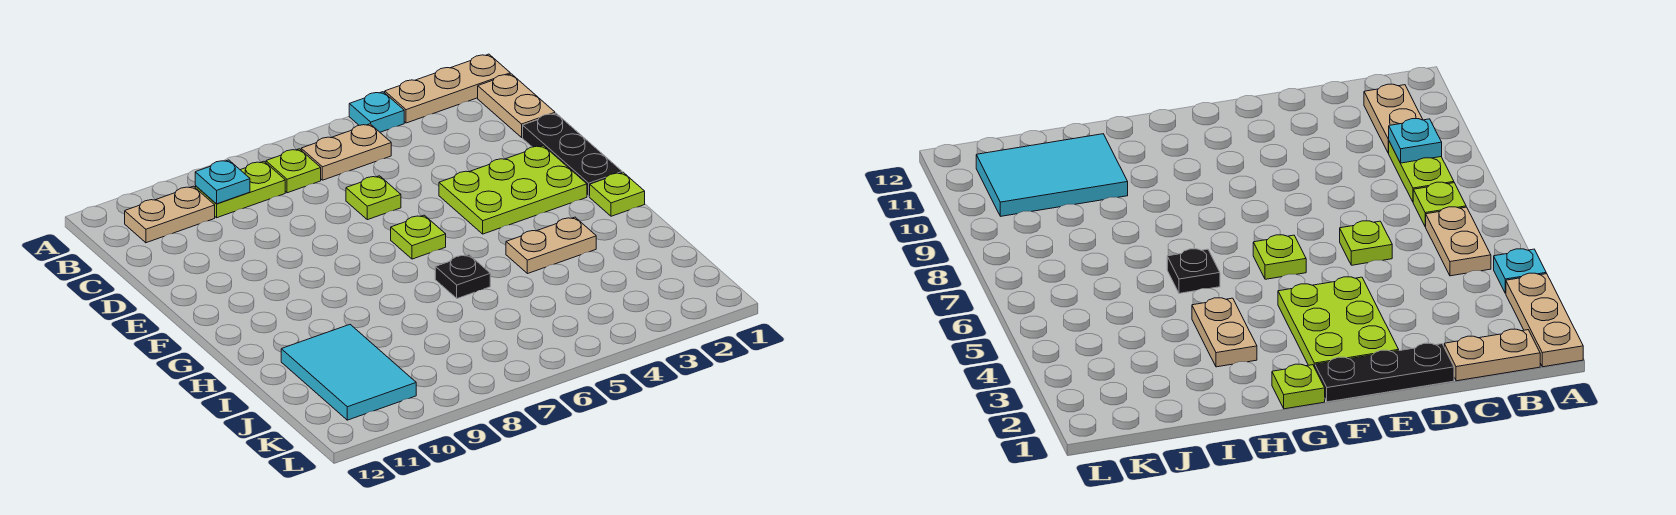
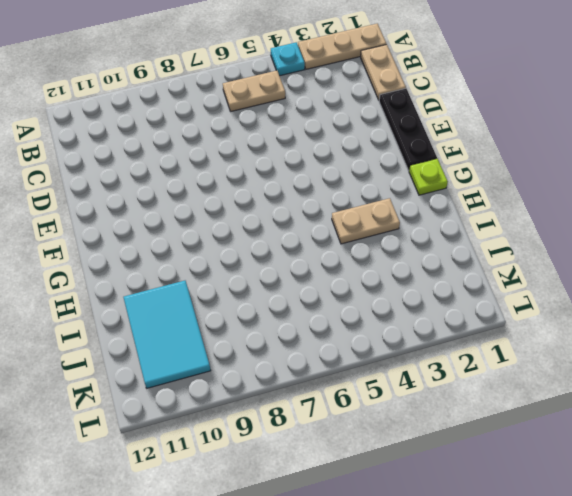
none -> lime 1x1 plate [266,149,321,193]
none -> lime 1x2 plate [195,161,285,218]
none -> tan 1x2 plate [125,186,215,243]

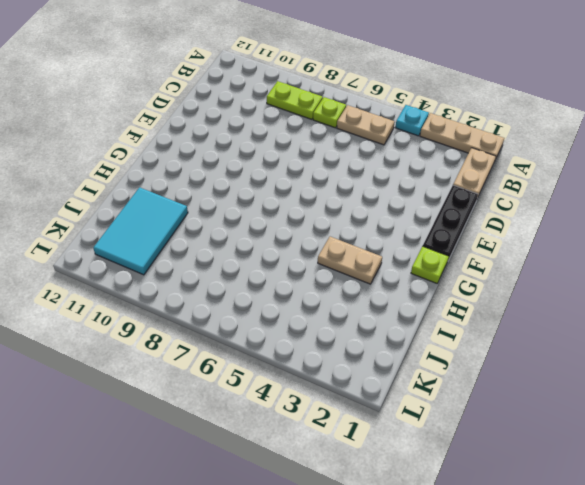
none -> tan 1x2 plate [125,186,215,243]
none -> lime 1x1 plate [346,176,401,220]
none -> lime 2x3 plate [439,146,587,234]

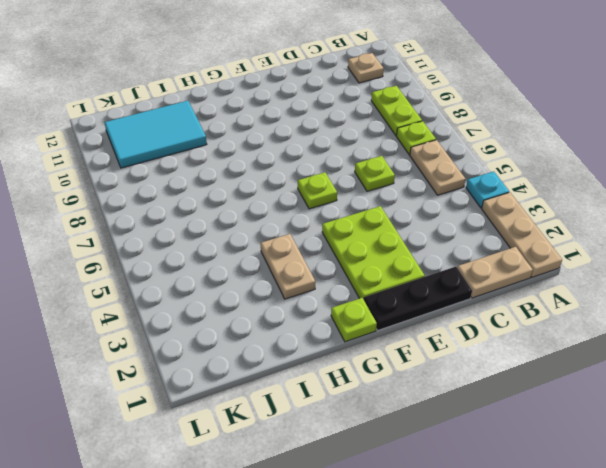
tan 1x1 plate [348,53,384,83] -> tan 1x2 plate [125,186,215,243]
none -> black 1x1 plate [435,255,490,298]
none -> cyan 1x1 plate [195,160,250,204]

